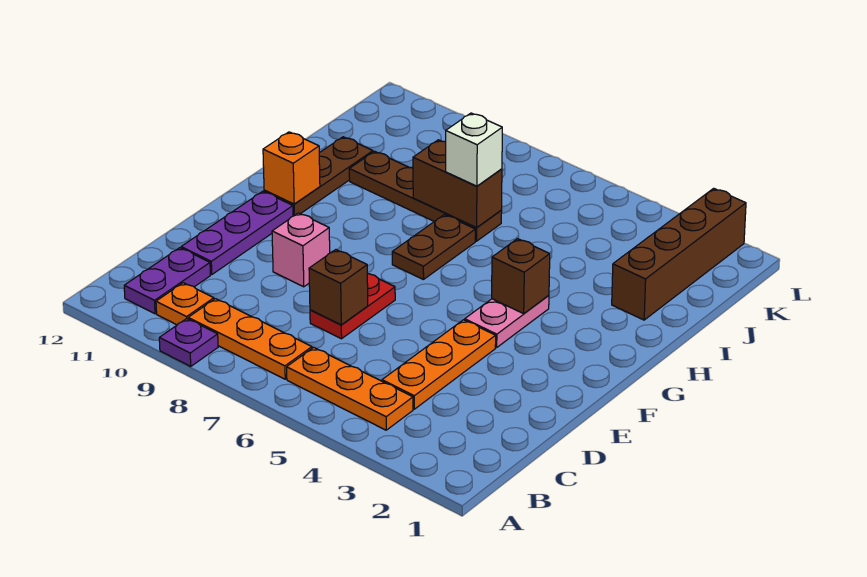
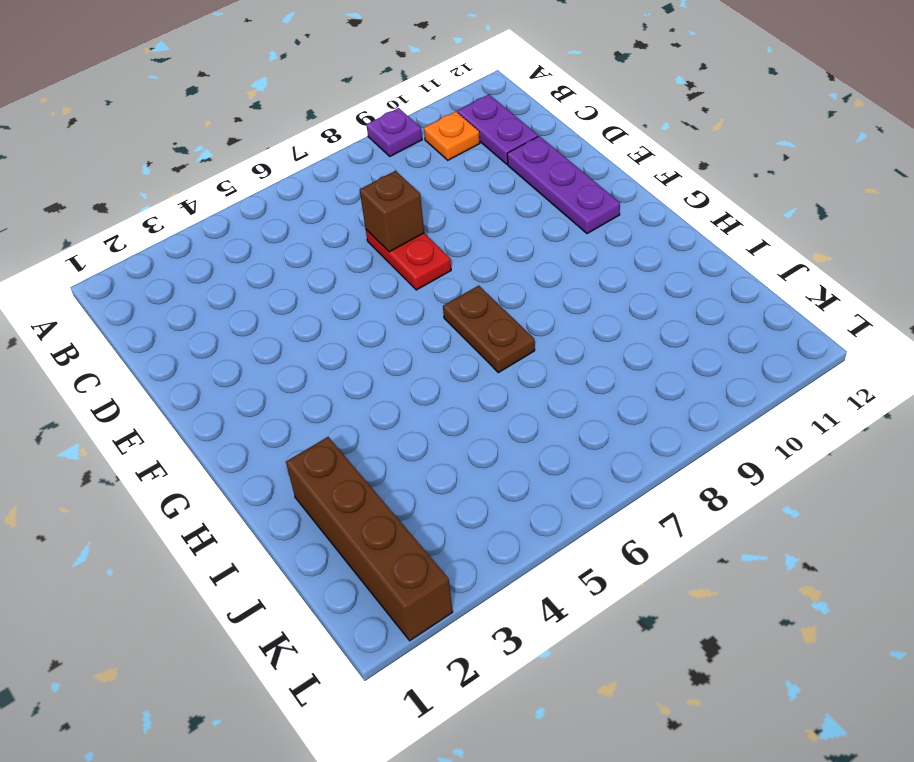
none -> orange 1x3 plate [287,347,413,430]
none -> orange 1x3 plate [188,299,312,379]
none -> orange 1x3 plate [382,320,496,409]

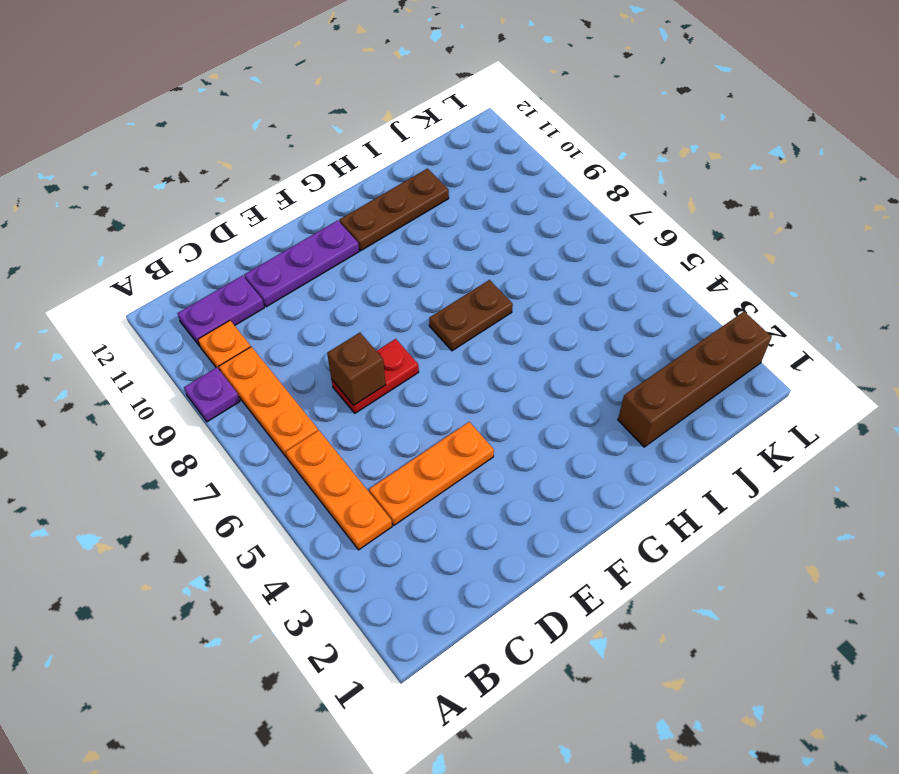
none -> pink 1x1 brick [272,213,330,287]
none -> pink 1x2 plate [465,295,549,347]
none -> brown 1x4 plate [349,151,502,241]

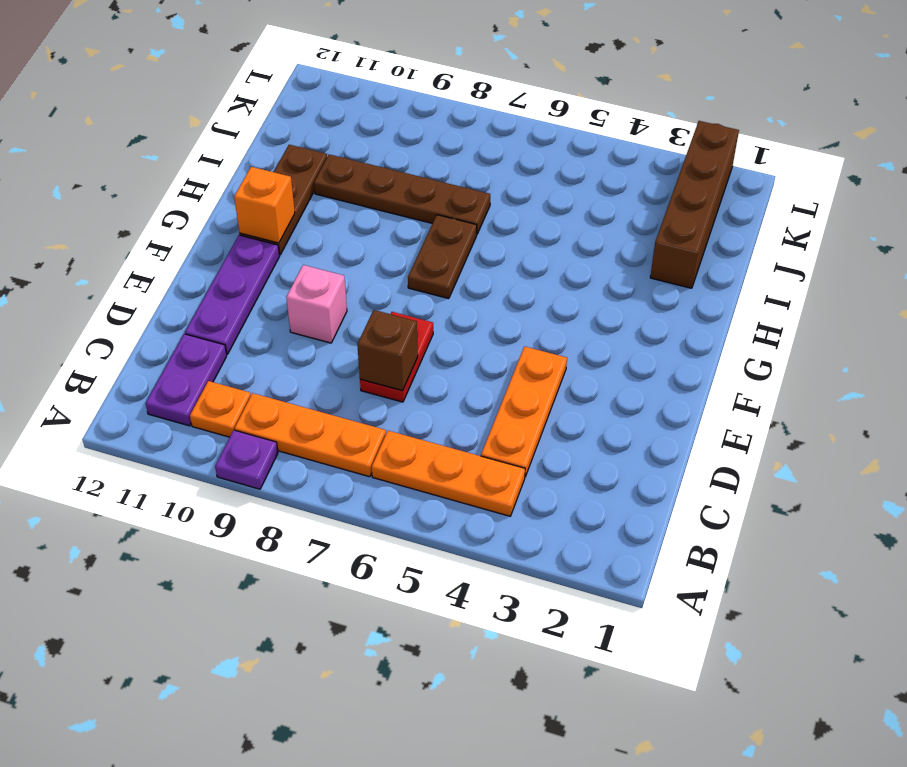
none -> pink 1x2 plate [465,295,549,347]
none -> brown 1x1 brick [492,239,550,314]
none -> brown 1x2 brick [413,140,502,228]

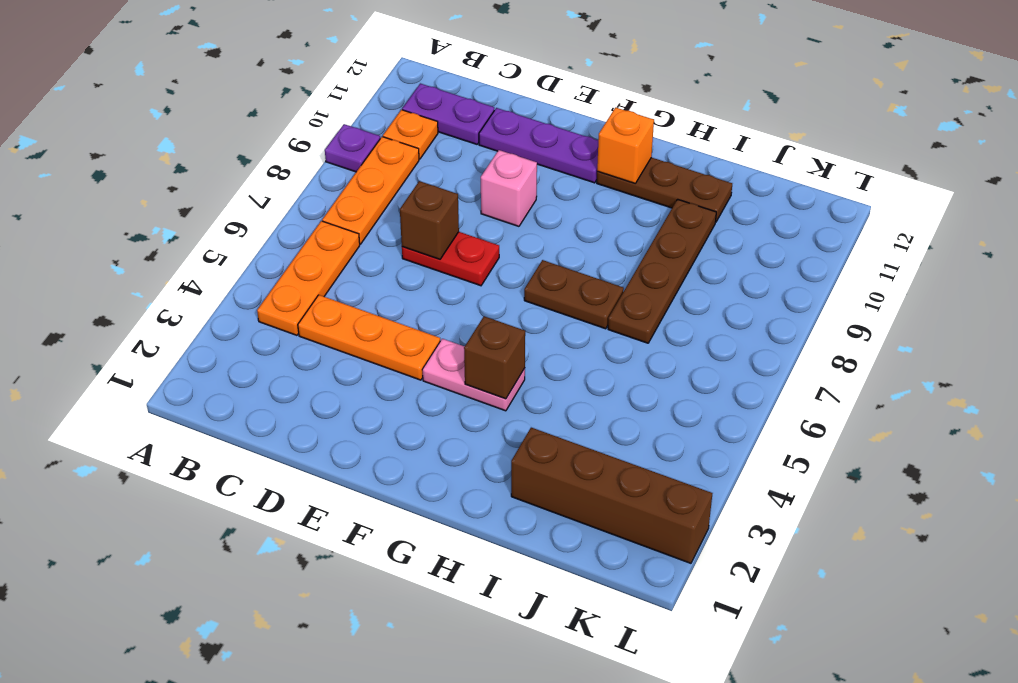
none -> brown 1x2 brick [413,140,502,228]
none -> white 1x1 brick [446,113,502,186]

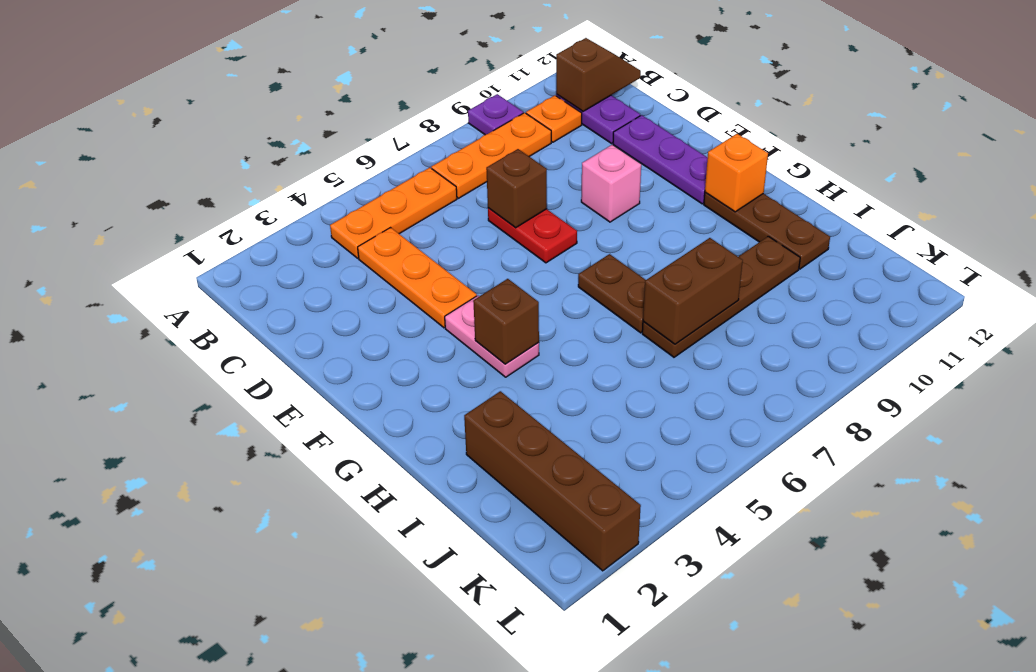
brown 1x2 slope [556,38,641,111] -> none
none -> white 1x1 brick [446,113,502,186]

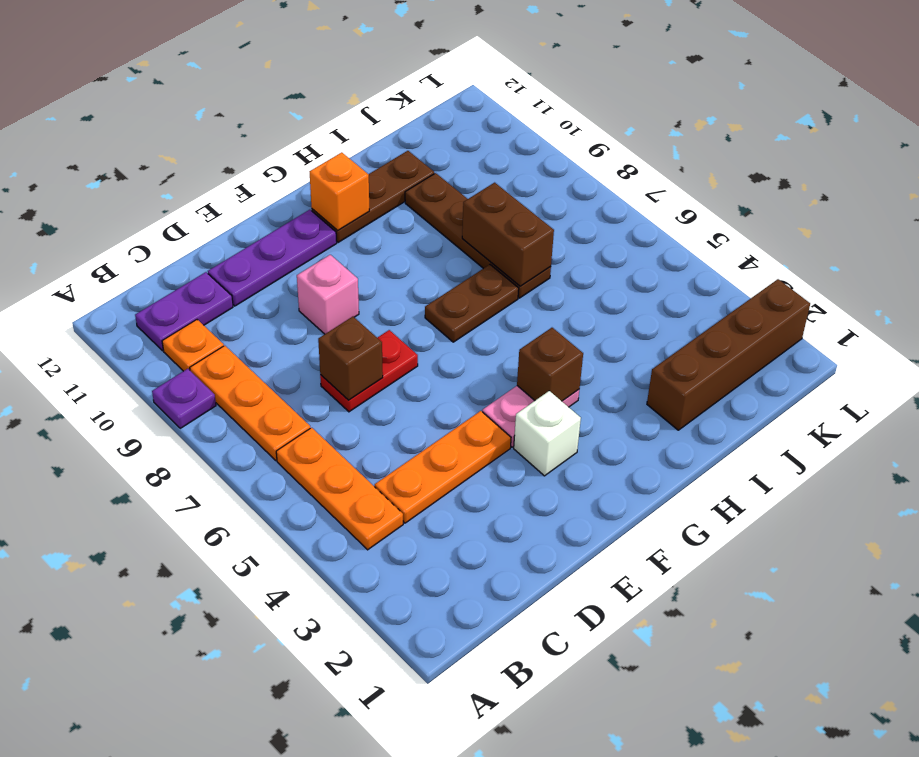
white 1x1 brick [514,391,581,476] -> white 1x1 brick moved to [446,113,502,186]

